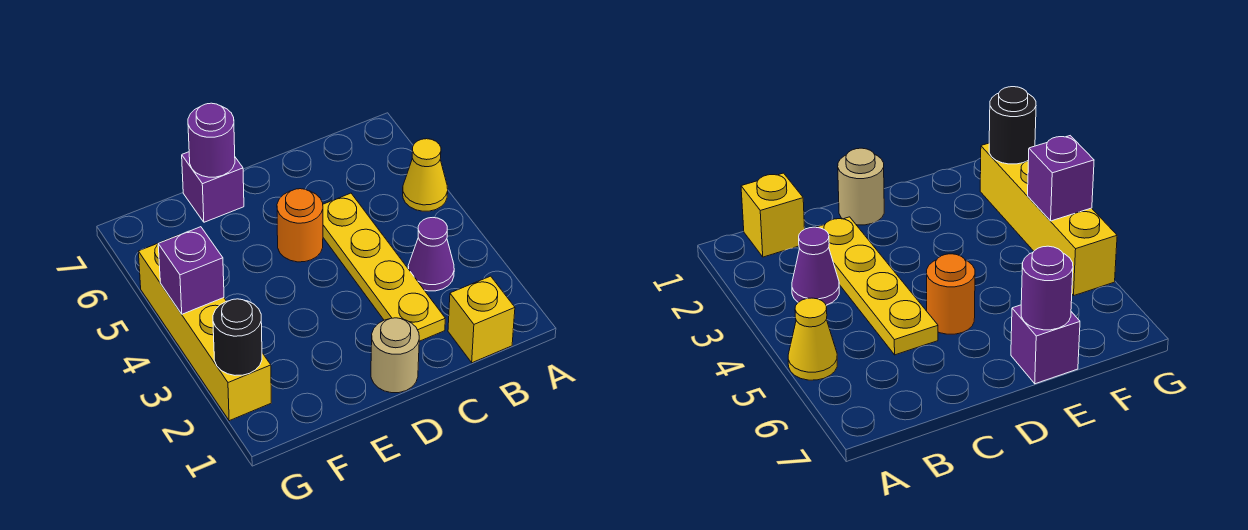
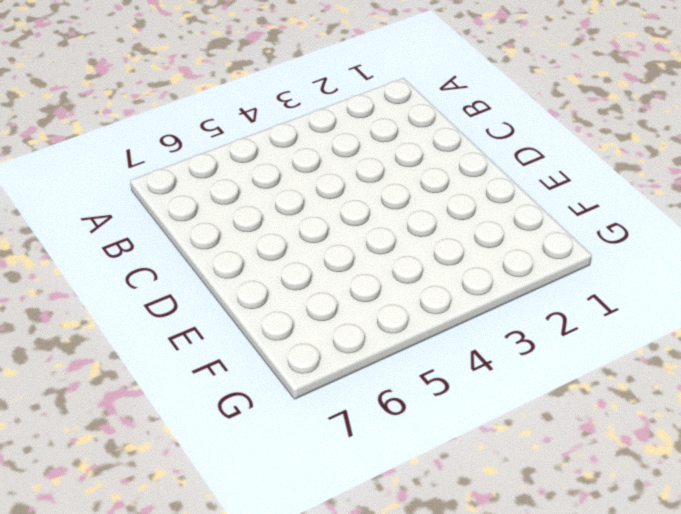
none -> yellow 1x1 cone [403,139,448,211]
none -> yellow 1x1 brick [448,276,515,363]

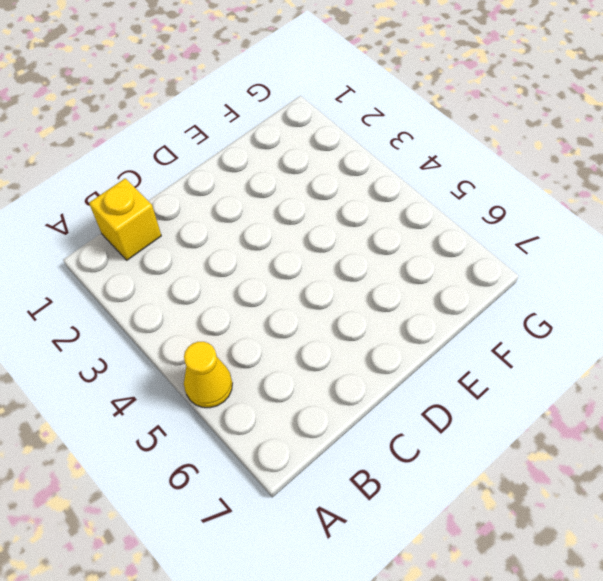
none -> purple 1x1 cone [408,218,454,291]
none -> yellow 1x4 plate [323,193,445,341]

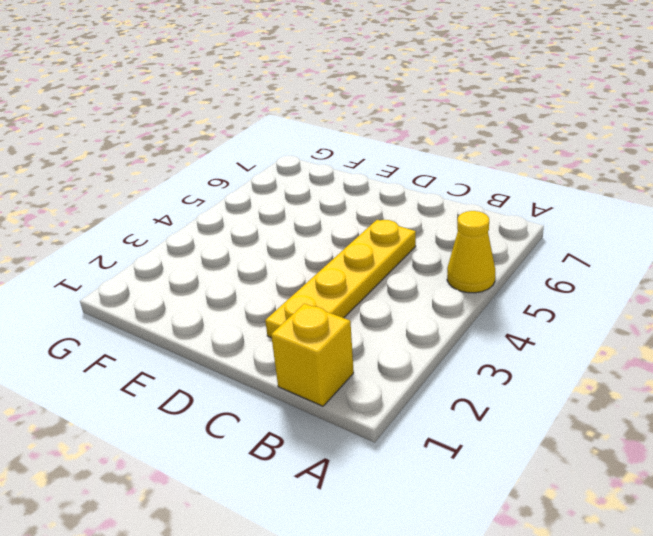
none -> purple 1x1 cone [408,218,454,291]
none -> tan 1x1 round brick [371,318,419,393]

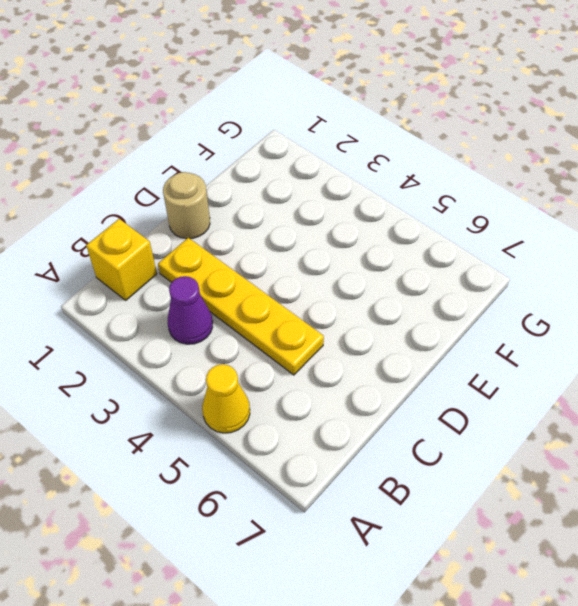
none -> orange 1x1 round brick [277,189,323,262]
none -> purple 1x1 brick [182,152,244,222]

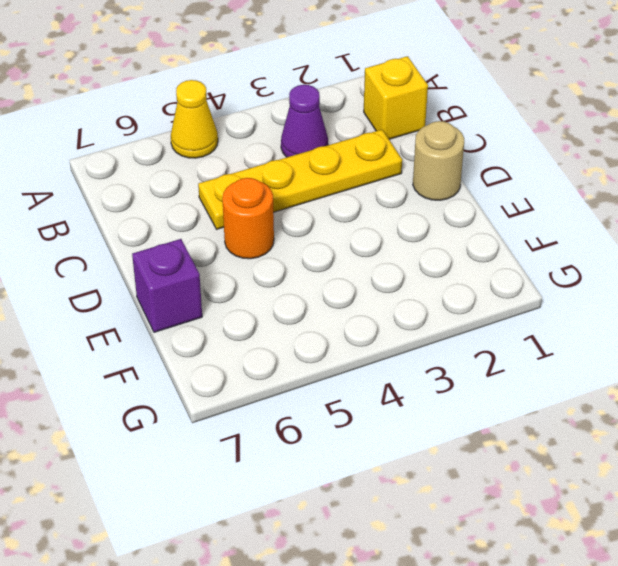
none -> yellow 1x4 brick [138,236,271,421]
none -> purple 1x1 round brick [188,103,235,177]

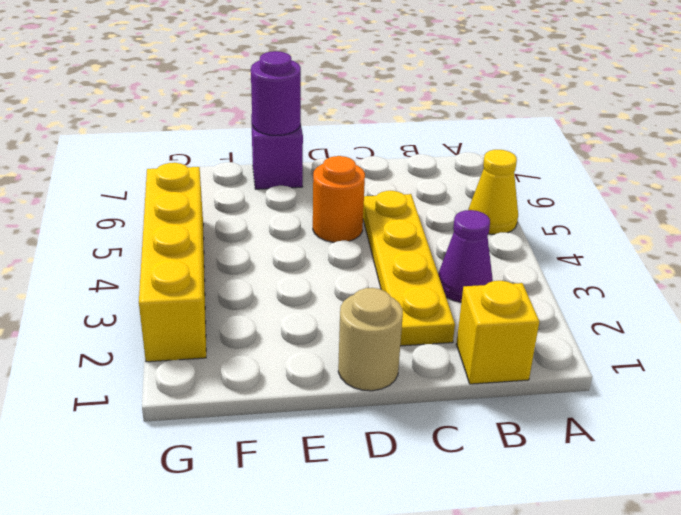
none -> black 1x1 round brick [213,299,262,375]
none -> purple 1x1 brick [158,227,224,314]

